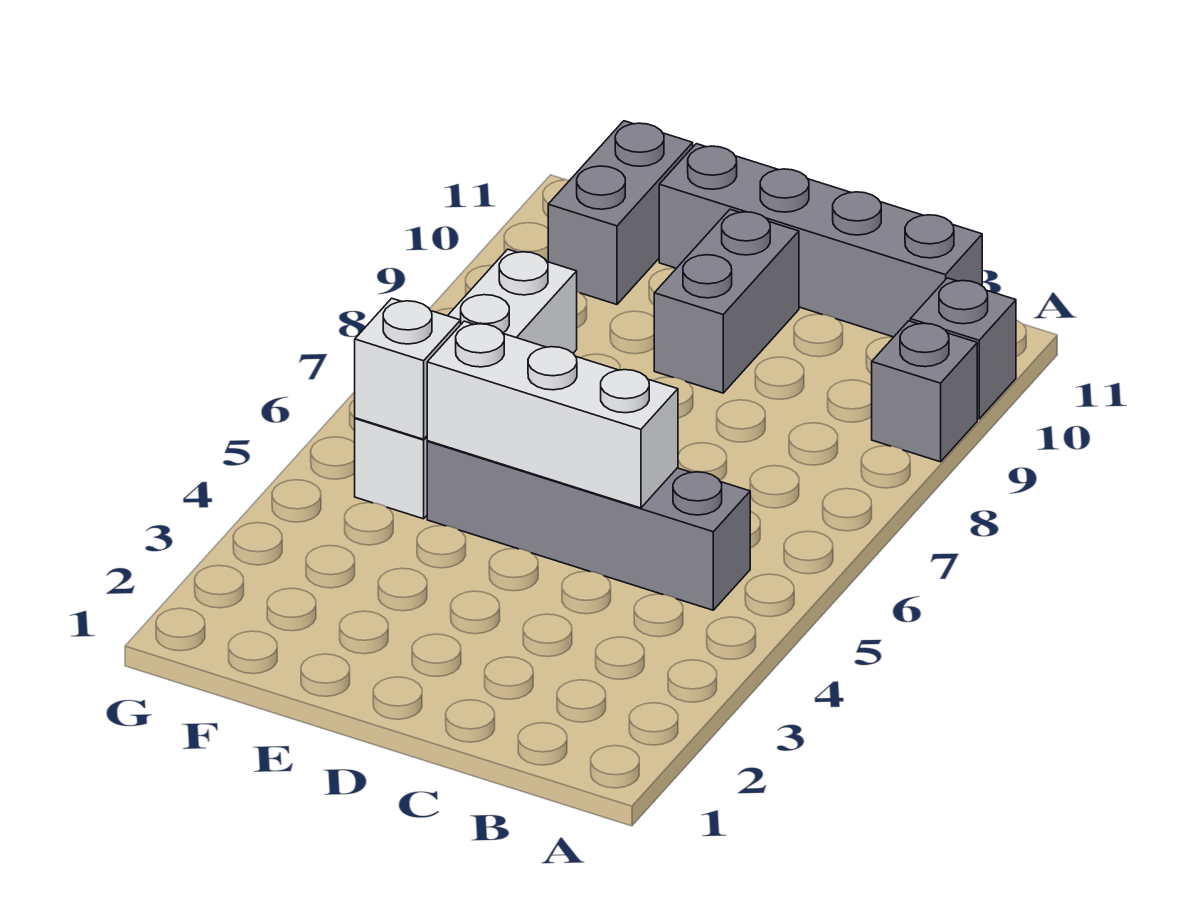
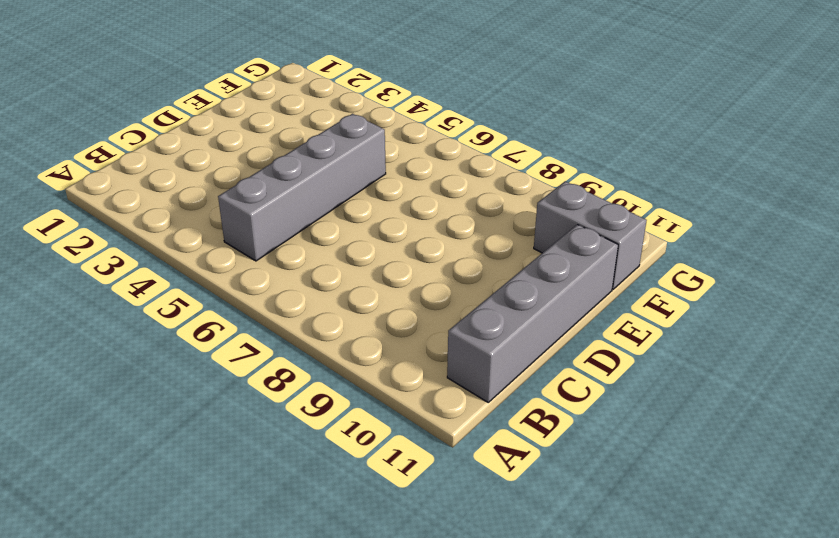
none -> grey 1x1 brick [872,321,977,462]
none -> grey 1x1 brick [910,278,1016,419]

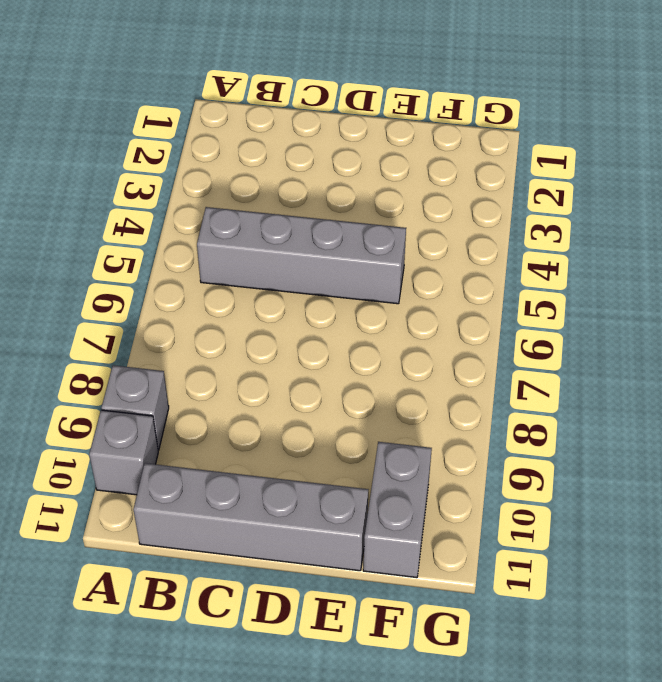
none -> grey 1x2 brick [654,209,799,393]
none -> white 1x4 brick [355,249,577,519]

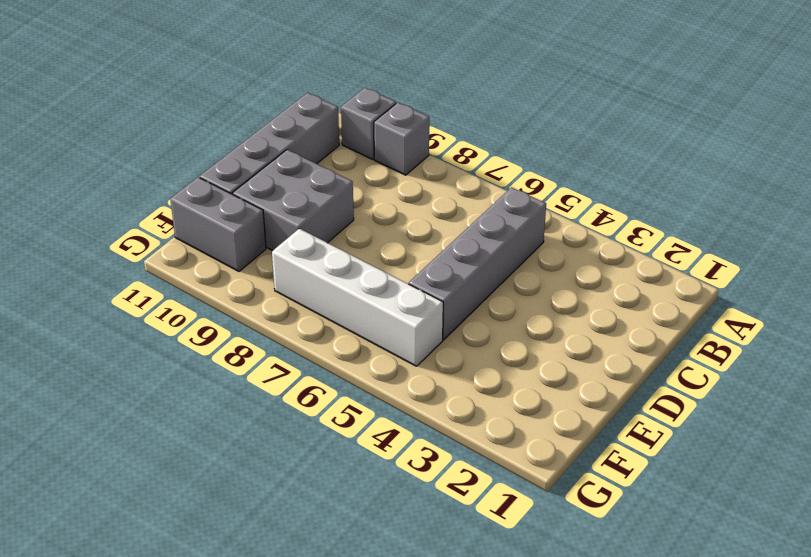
grey 2x2 brick [233,150,354,251] -> grey 1x2 brick [654,209,799,393]
none -> white 1x3 brick [427,321,678,508]
none -> white 1x1 brick [355,298,461,439]

